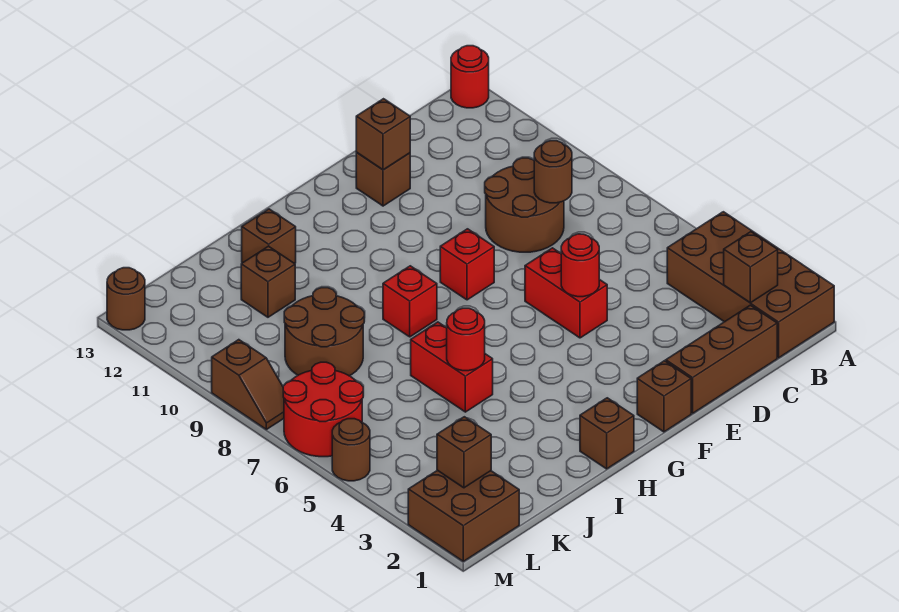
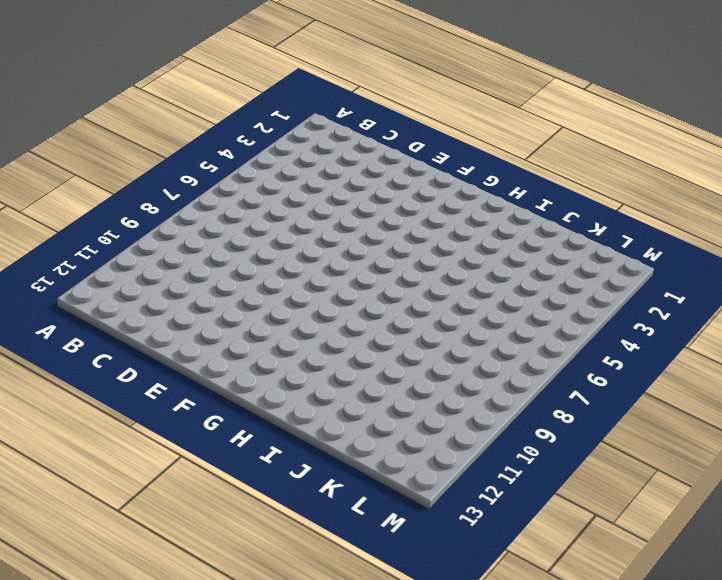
none -> brown 2x4 brick [667,212,834,358]
none -> red 1x1 round brick [451,46,489,108]
none -> brown 1x3 brick [666,305,777,413]

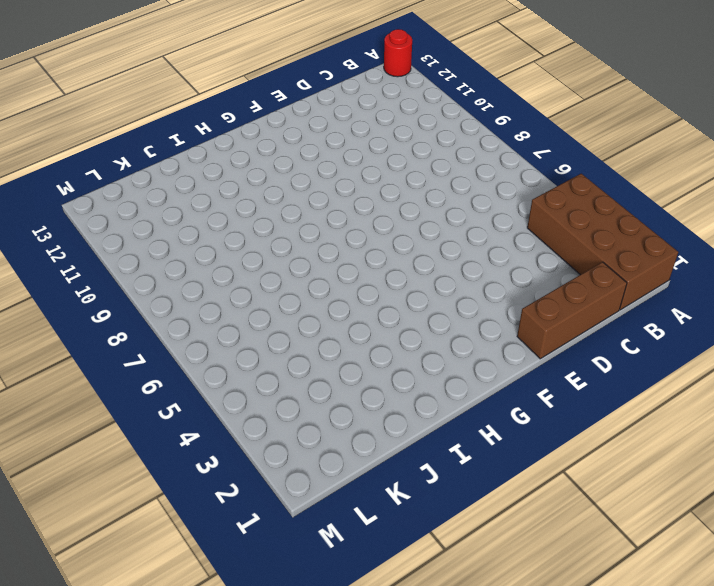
none -> brown 2x2 round brick [485,158,564,252]
none -> red 1x2 brick [525,248,607,338]
none -> brown 1x1 brick [356,153,410,206]

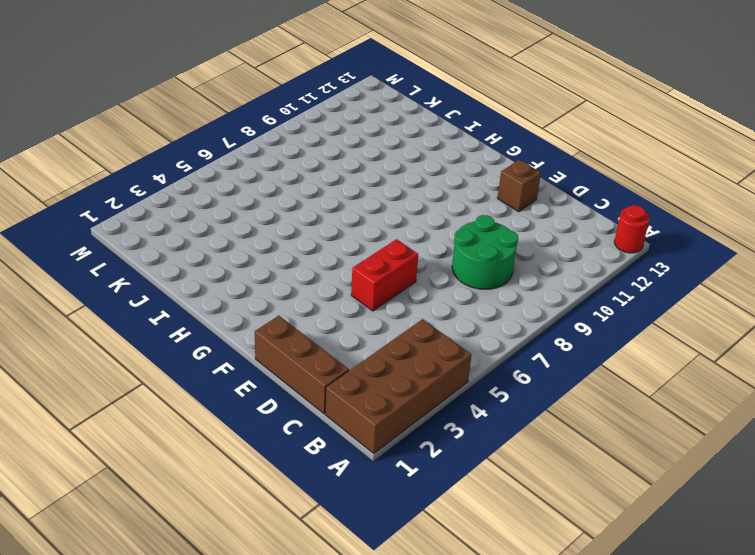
green 2x2 round brick [452,215,518,289] -> brown 2x2 round brick [485,158,564,252]
none -> brown 1x1 brick [637,361,691,432]
none -> red 1x1 brick [440,229,494,300]
none -> brown 1x1 brick [580,398,634,469]

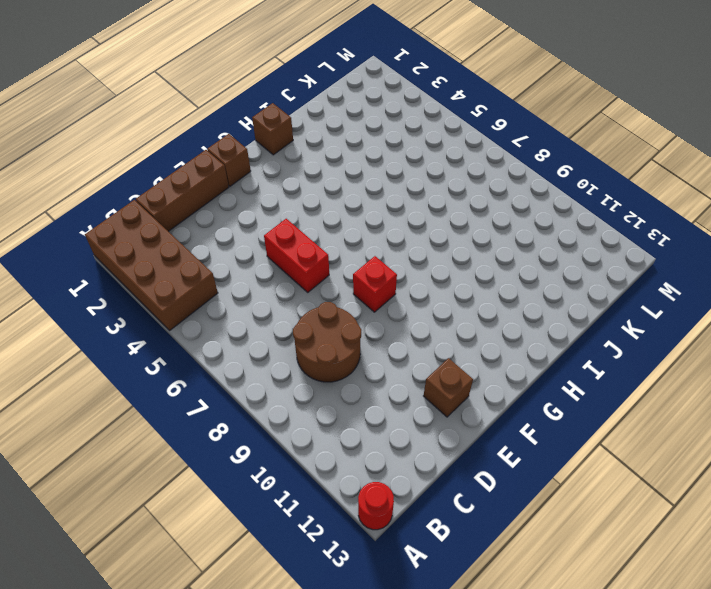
none -> red 1x1 brick [383,266,437,337]
none -> red 1x2 brick [411,322,493,412]
none -> brown 1x1 brick [242,209,296,264]

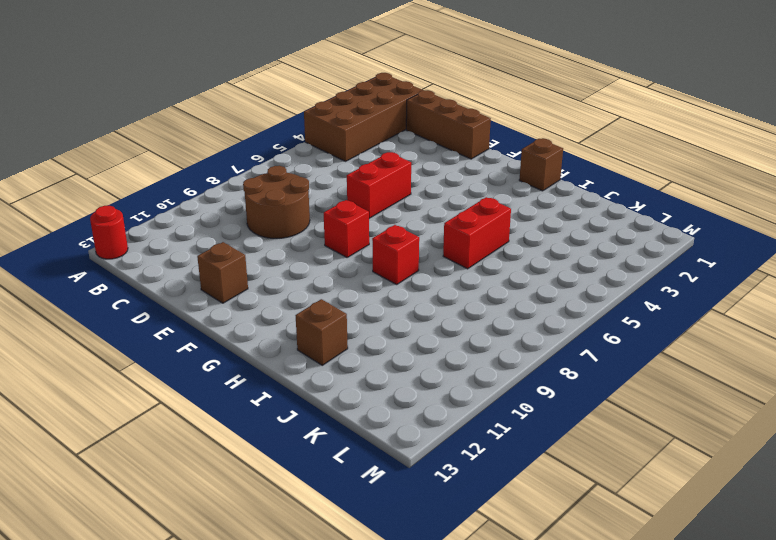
none -> brown 1x1 brick [637,361,691,432]
none -> brown 2x2 round brick [284,288,364,376]
none -> brown 1x1 brick [241,246,295,317]

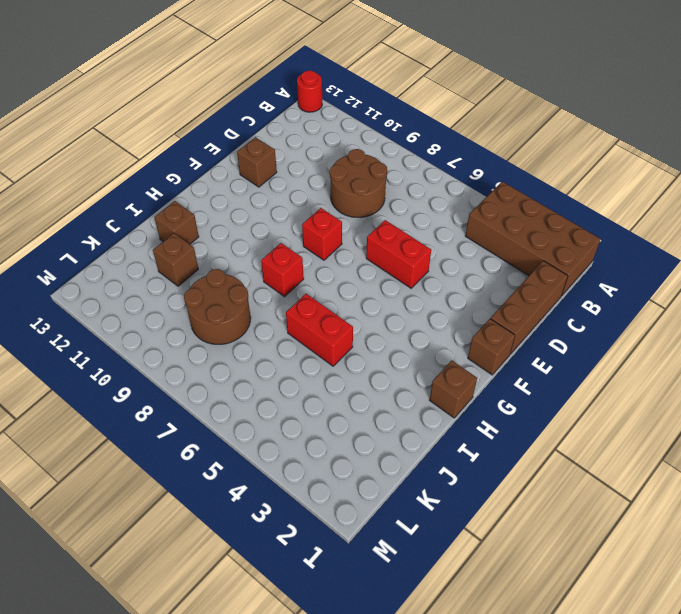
none -> brown 2x2 brick [408,470,519,561]
none -> red 2x2 round brick [283,362,363,457]
none -> brown 1x1 round brick [332,419,370,481]

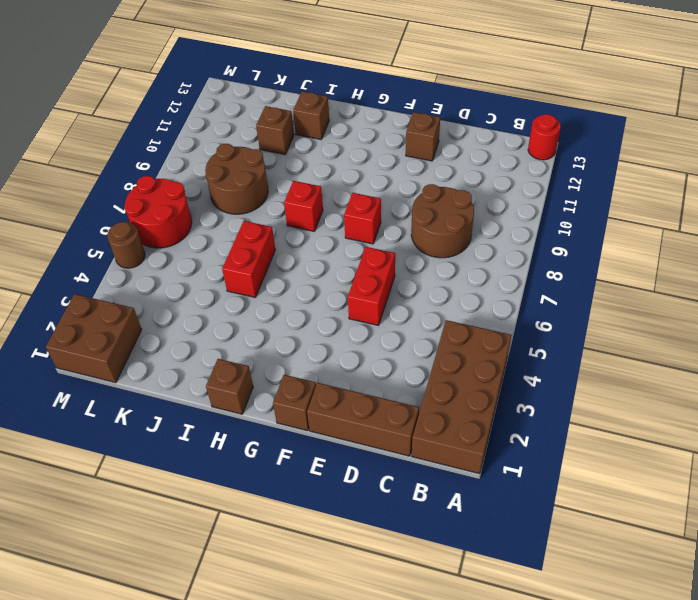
none -> brown 1x2 slope [212,340,284,430]
none -> brown 1x1 round brick [107,268,145,330]
none -> brown 1x1 brick [724,232,778,303]

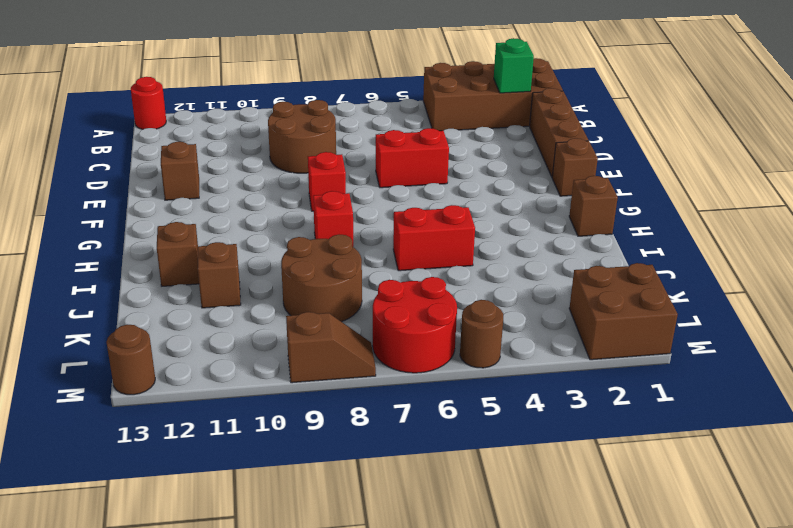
green 1x1 brick [494,38,534,93] -> brown 1x1 brick [724,232,778,303]
none -> brown 1x1 round brick [534,141,572,203]
none -> red 1x1 round brick [561,234,599,297]
none -> brown 1x1 brick [356,99,410,170]

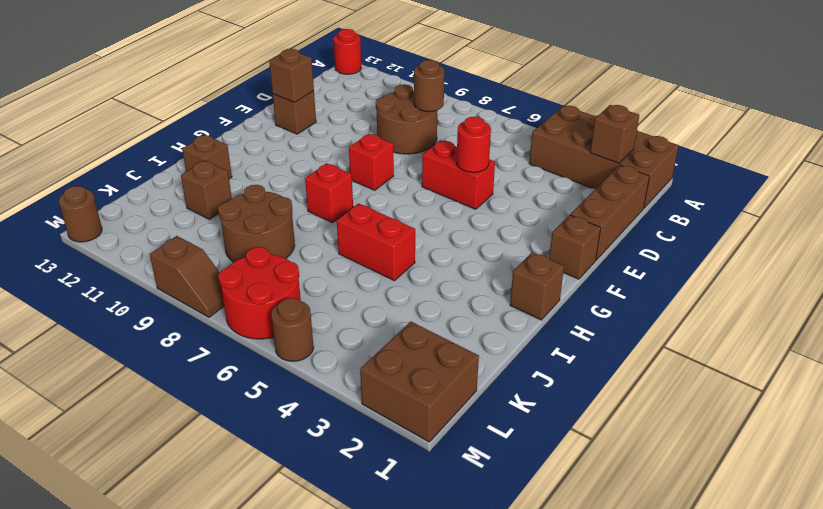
none -> red 1x1 round brick [447,308,485,371]
none -> brown 1x1 brick [437,417,491,488]

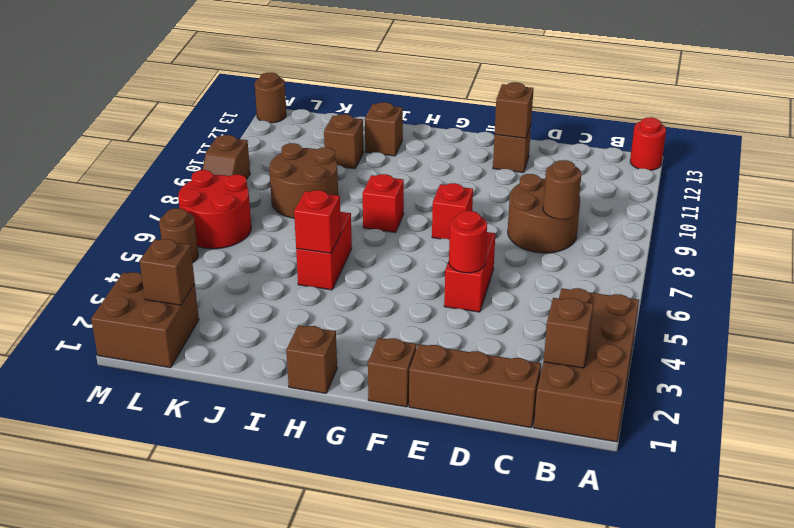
red 1x1 brick [294,190,341,253] -> red 1x1 round brick [447,308,485,371]

